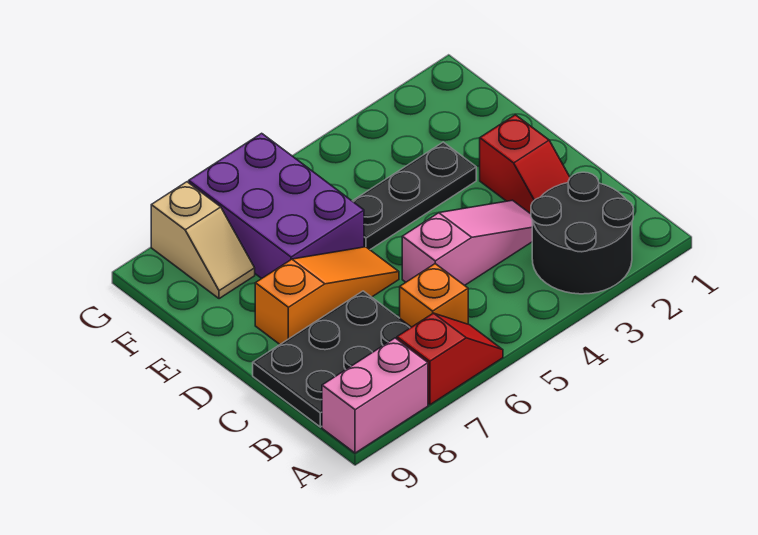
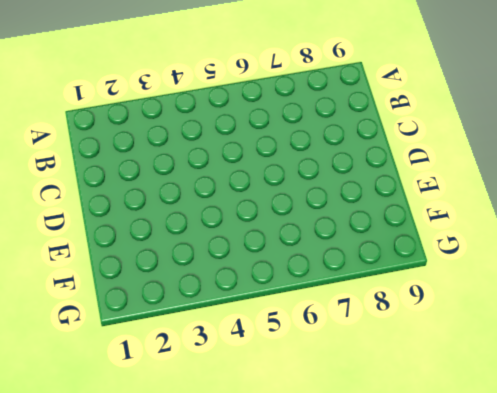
none -> black 2x2 round brick [531,172,633,294]
none -> red 1x2 slope [397,313,503,405]

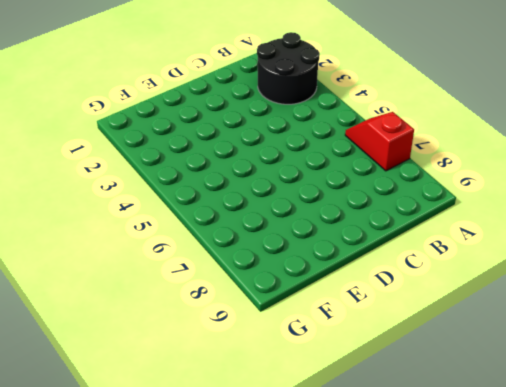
none -> pink 1x2 brick [322,338,428,453]
none -> orange 1x1 brick [400,264,468,327]

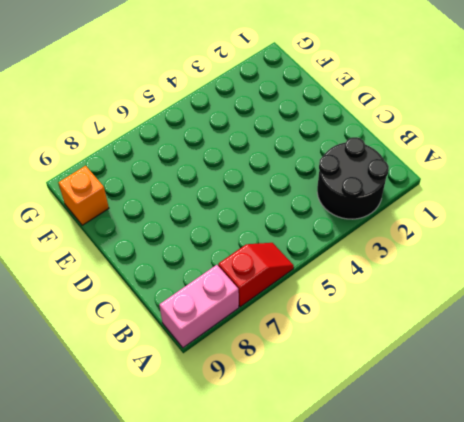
orange 1x1 brick [58,166,109,225] -> orange 1x1 brick moved to [400,264,468,327]
none -> black 2x3 plate [253,291,411,427]
none -> red 1x2 slope [480,115,570,214]

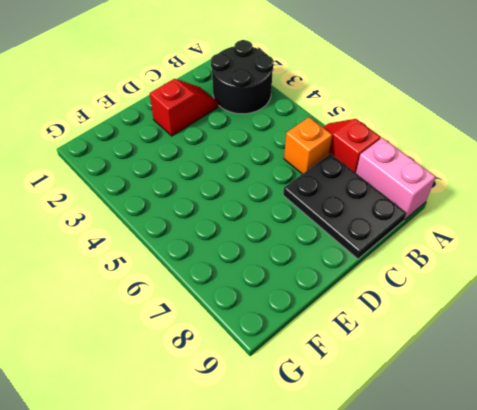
none -> pink 1x3 slope [402,200,532,285]
none -> orange 1x3 slope [255,247,399,344]

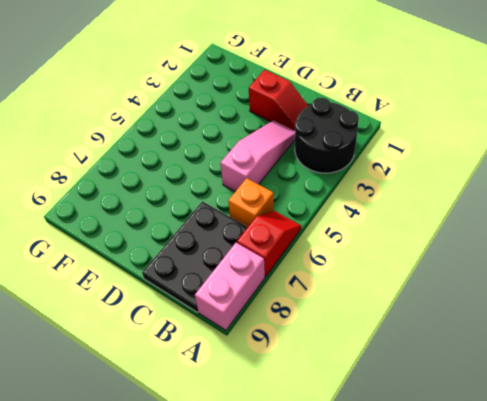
none -> orange 1x3 slope [255,247,399,344]
none -> black 1x3 plate [353,142,476,250]

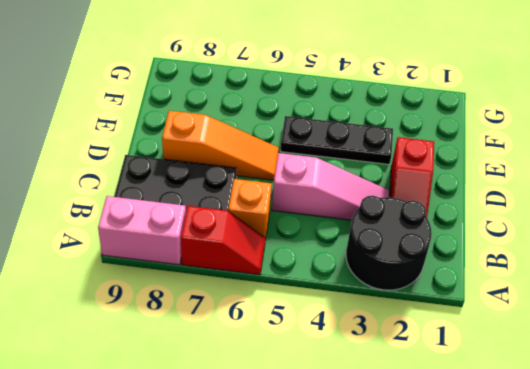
none -> purple 2x3 brick [189,133,364,279]
none -> tan 1x2 slope [151,182,255,299]

